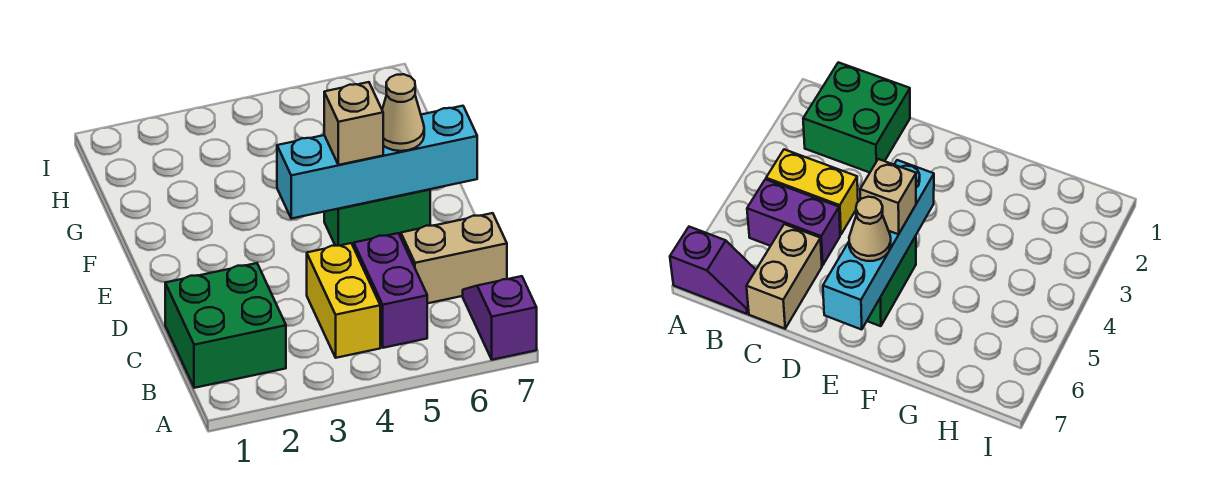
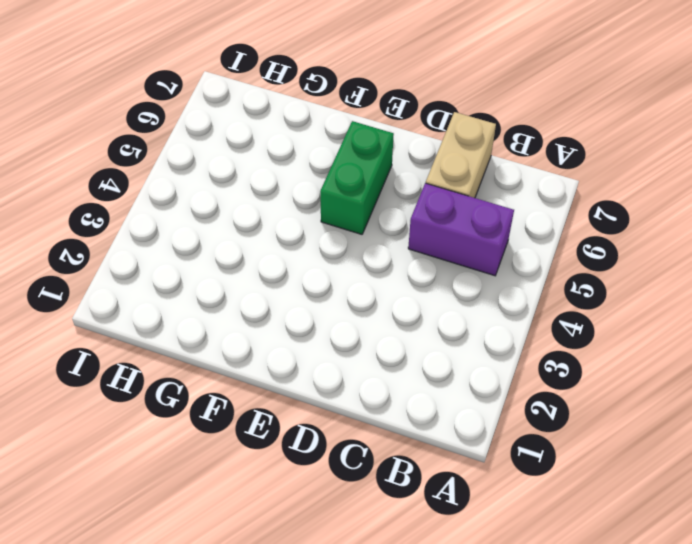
none -> purple 1x2 slope [463,276,537,360]
none -> green 2x2 brick [165,263,286,388]

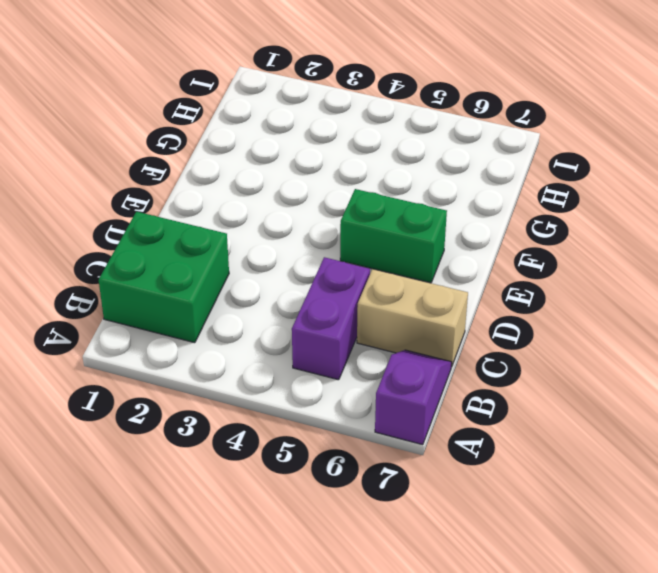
none -> yellow 1x2 brick [307,243,380,358]
none -> cyan 1x4 brick [277,106,477,219]

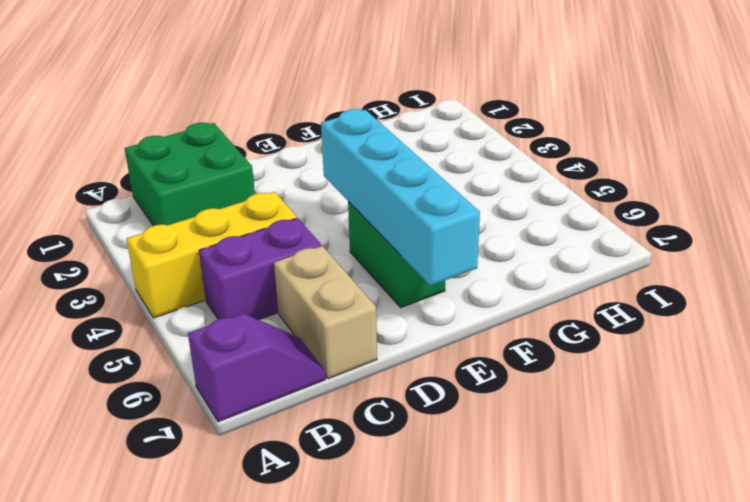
yellow 1x3 brick [126,192,297,318] -> yellow 1x2 brick [307,243,380,358]
none -> tan 1x1 brick [324,82,383,165]
none -> tan 1x1 cone [382,74,424,151]

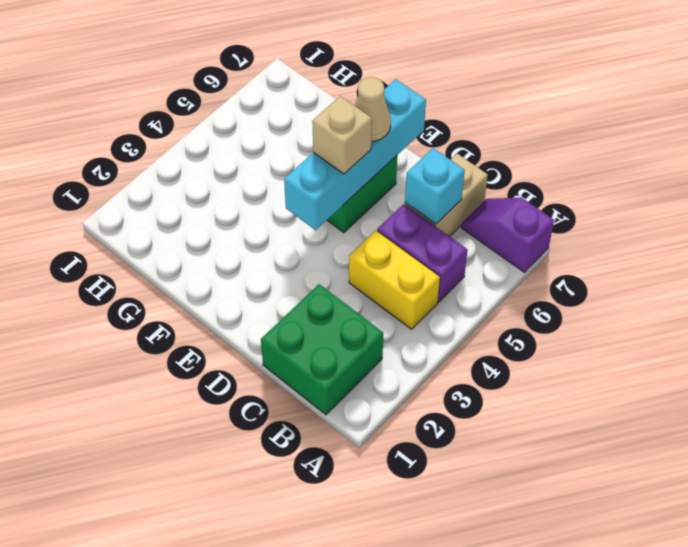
cyan 1x1 brick [405,148,465,224] -> none

